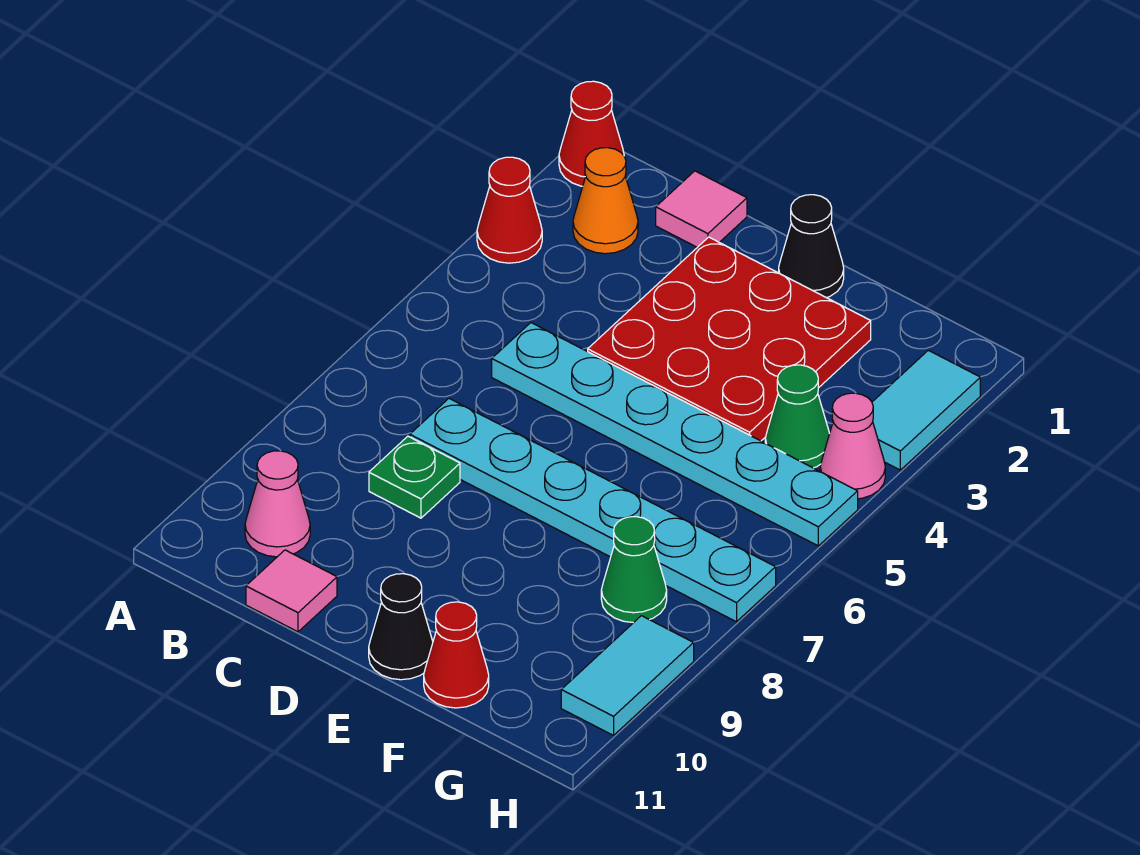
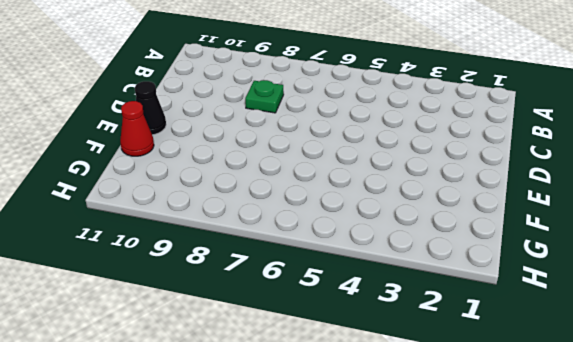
none -> red 1x1 cone [559,81,624,186]
none -> red 1x1 cone [477,157,542,263]
none -> orange 1x1 cone [573,148,638,254]

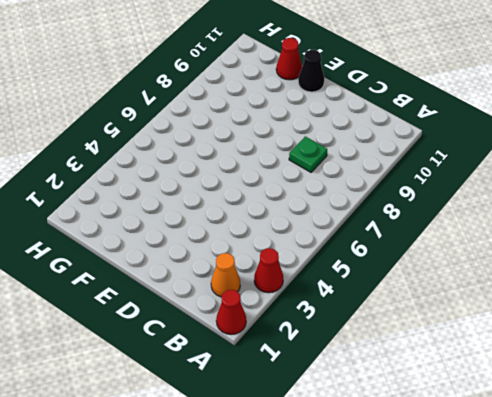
none -> pink 1x1 cone [245,451,310,557]
none -> pink 1x1 tile [656,171,747,247]
none -> cyan 1x6 plate [492,323,858,546]

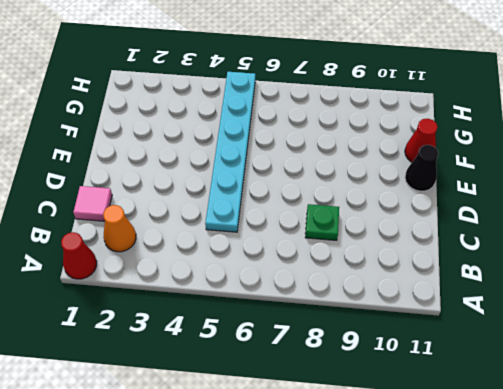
none -> red 1x1 cone [477,157,542,263]
none -> pink 1x1 cone [245,451,310,557]
none -> cyan 1x6 plate [410,399,776,622]

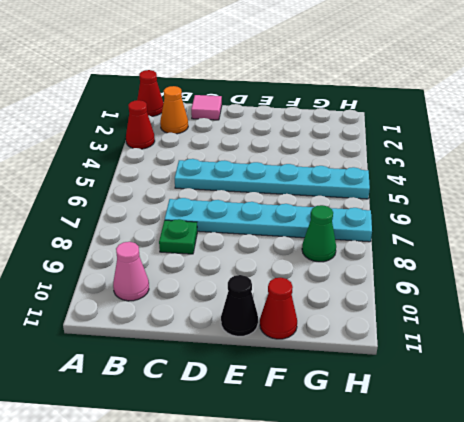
none -> pink 1x1 tile [246,550,337,632]
none -> red 3x3 plate [588,237,871,441]
none -> black 1x1 cone [779,195,844,298]

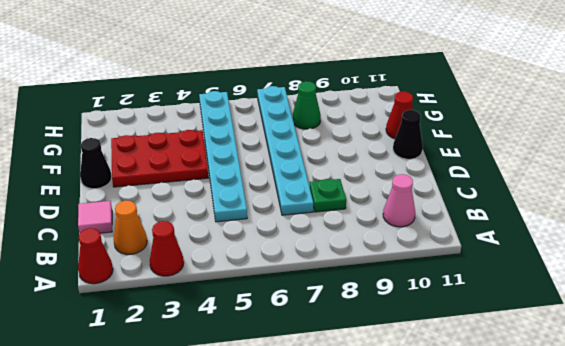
red 2x3 plate [111,130,208,187] -> red 3x3 plate [588,237,871,441]
none -> pink 1x1 tile [246,550,337,632]
none -> green 1x1 cone [765,365,830,468]
none -> cyan 1x2 tile [872,350,980,470]

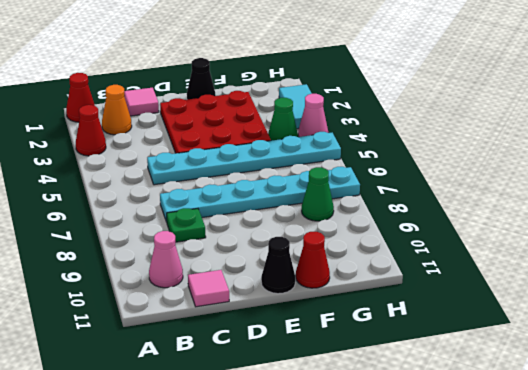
none -> cyan 1x2 tile [561,616,694,735]

